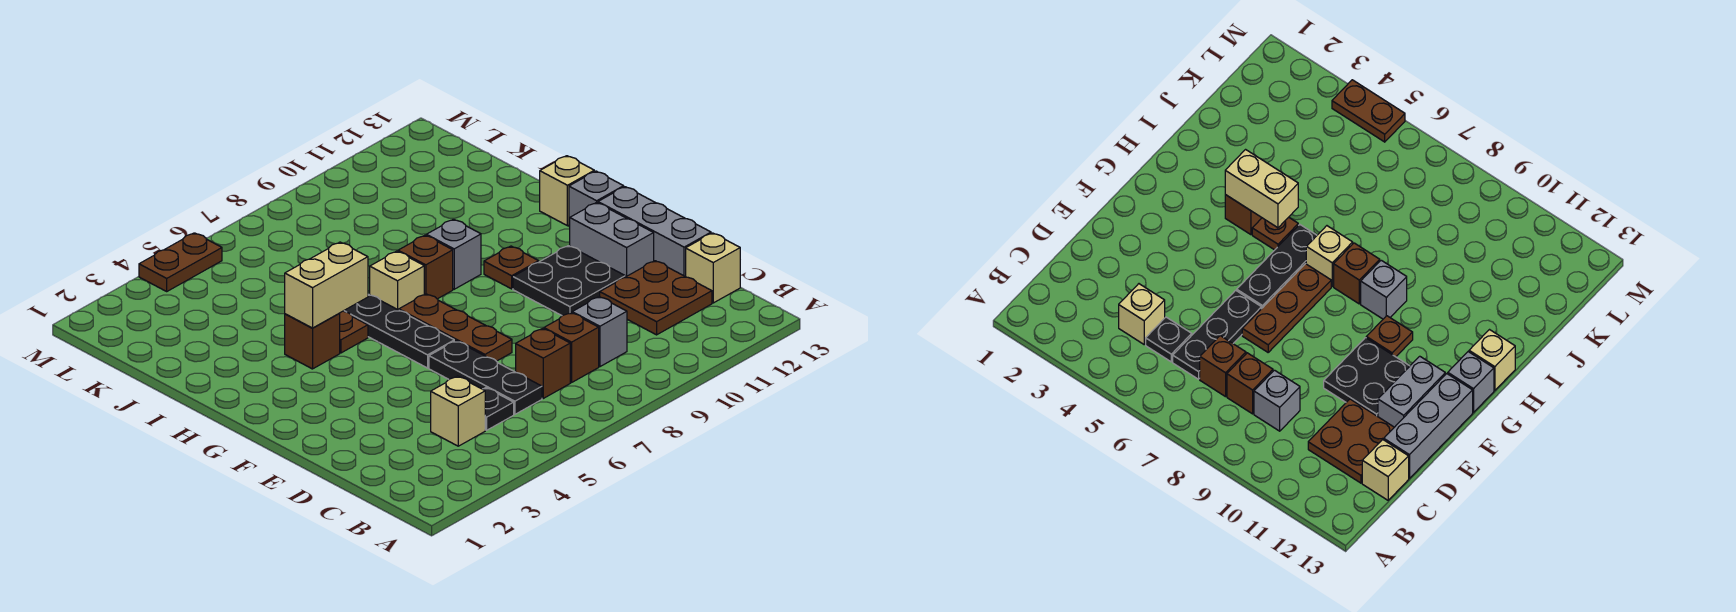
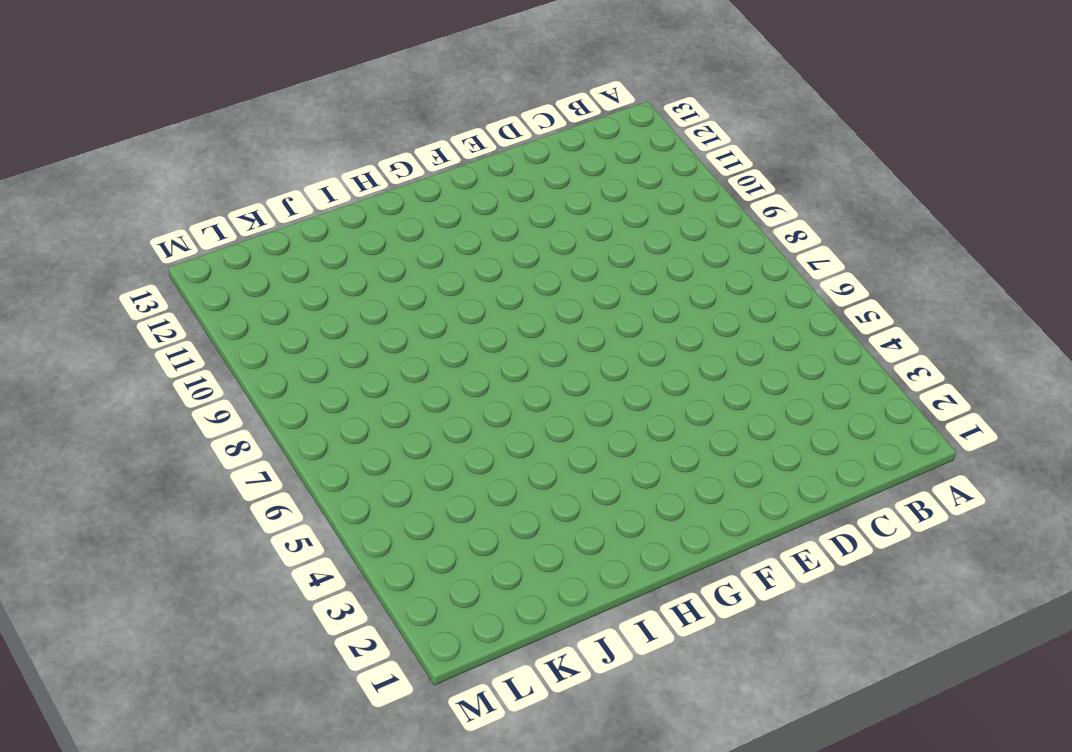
none -> tan 1x1 brick [431,376,485,446]
none -> black 1x1 plate [483,388,514,430]
none -> black 1x3 plate [429,341,542,414]

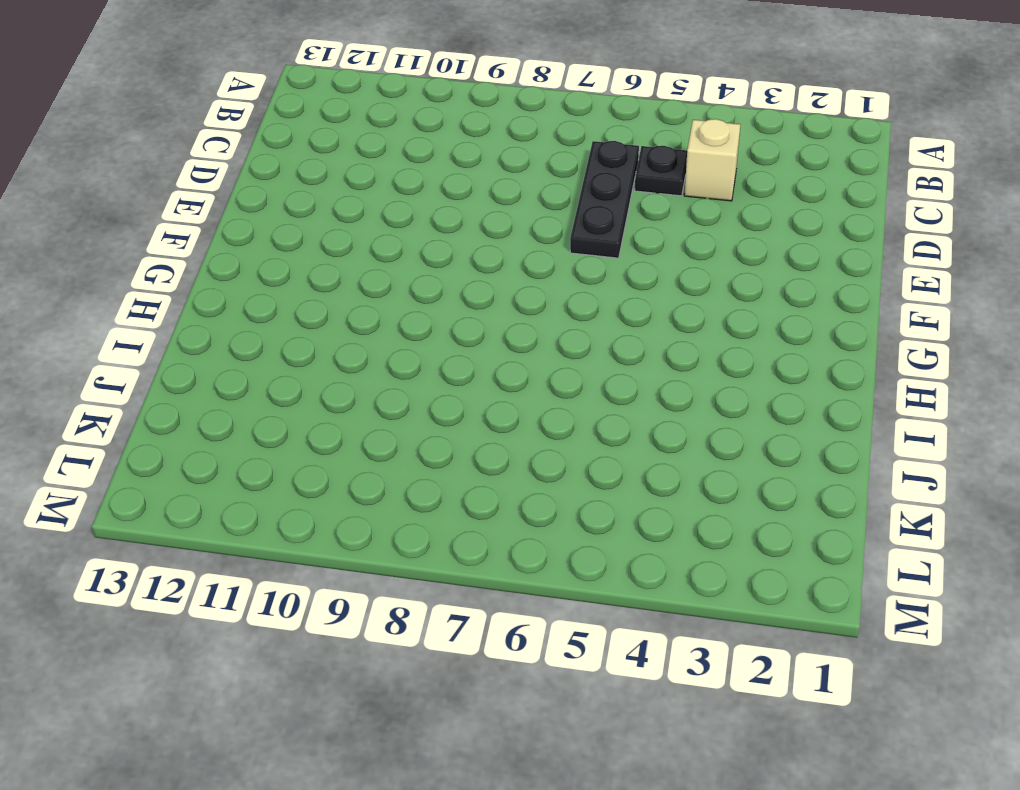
none -> brown 1x1 brick [516,329,570,398]
none -> brown 1x1 brick [544,313,599,383]
none -> grey 1x1 brick [572,297,627,367]

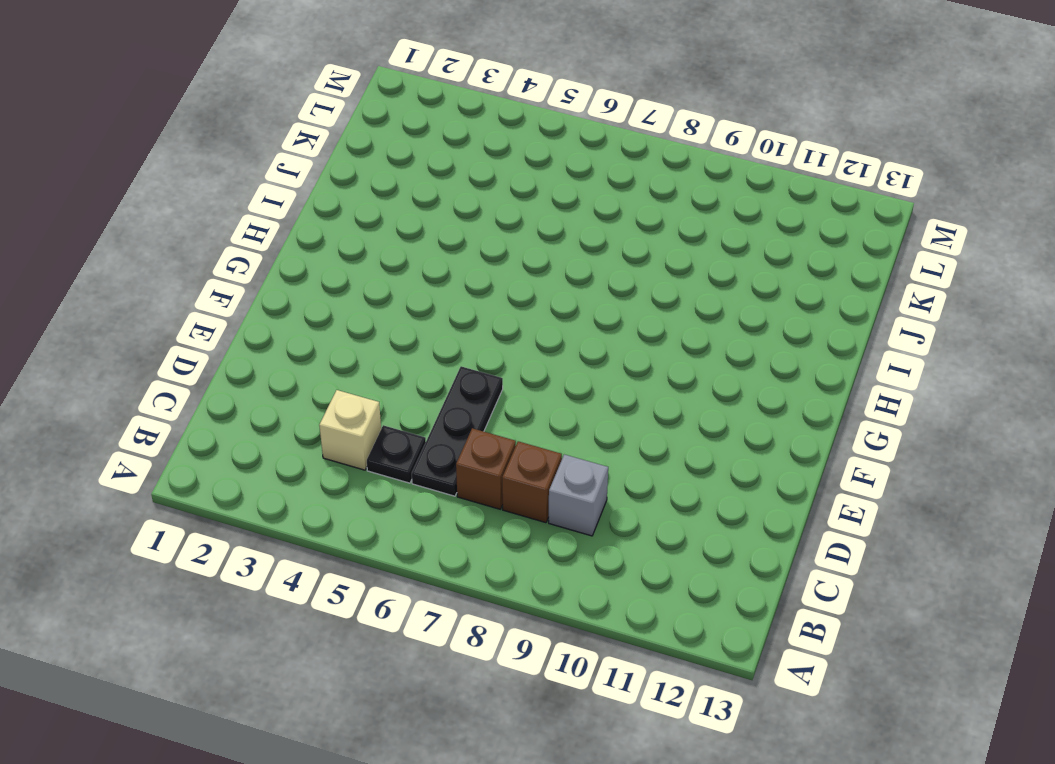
none -> brown 2x2 plate [600,261,712,335]
none -> tan 1x1 brick [686,233,740,303]
none -> grey 1x3 brick [598,187,711,277]

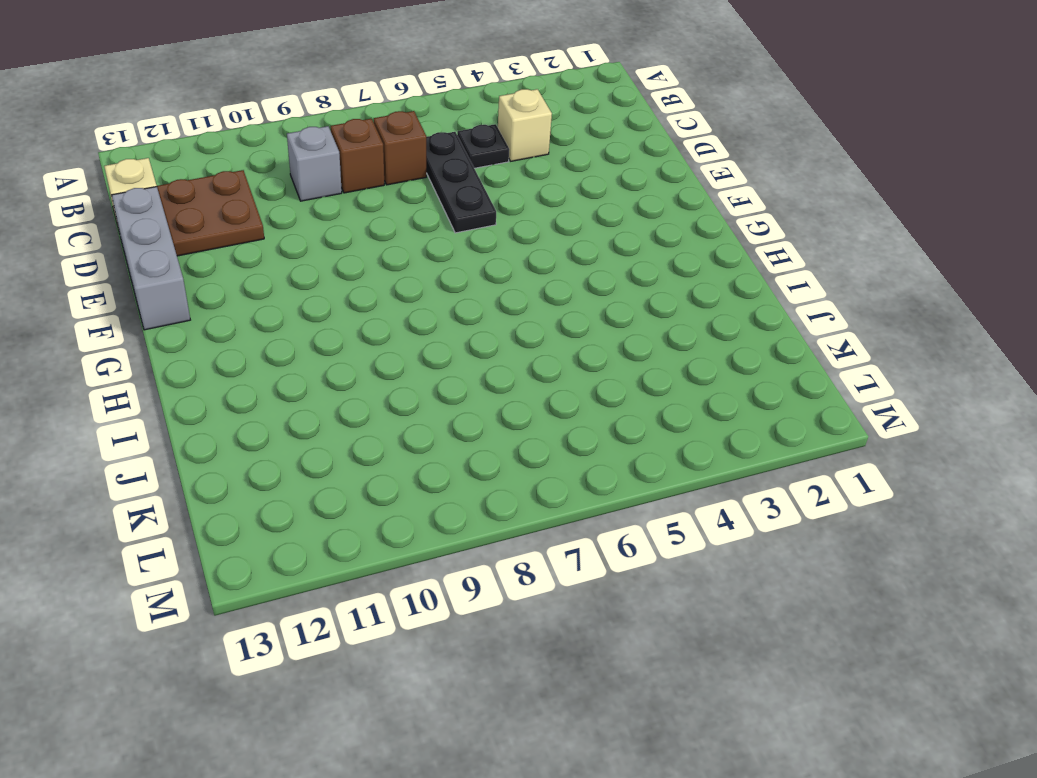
none -> brown 1x3 plate [399,294,512,361]
none -> black 2x2 plate [513,246,625,315]
none -> grey 1x2 brick [570,202,654,277]

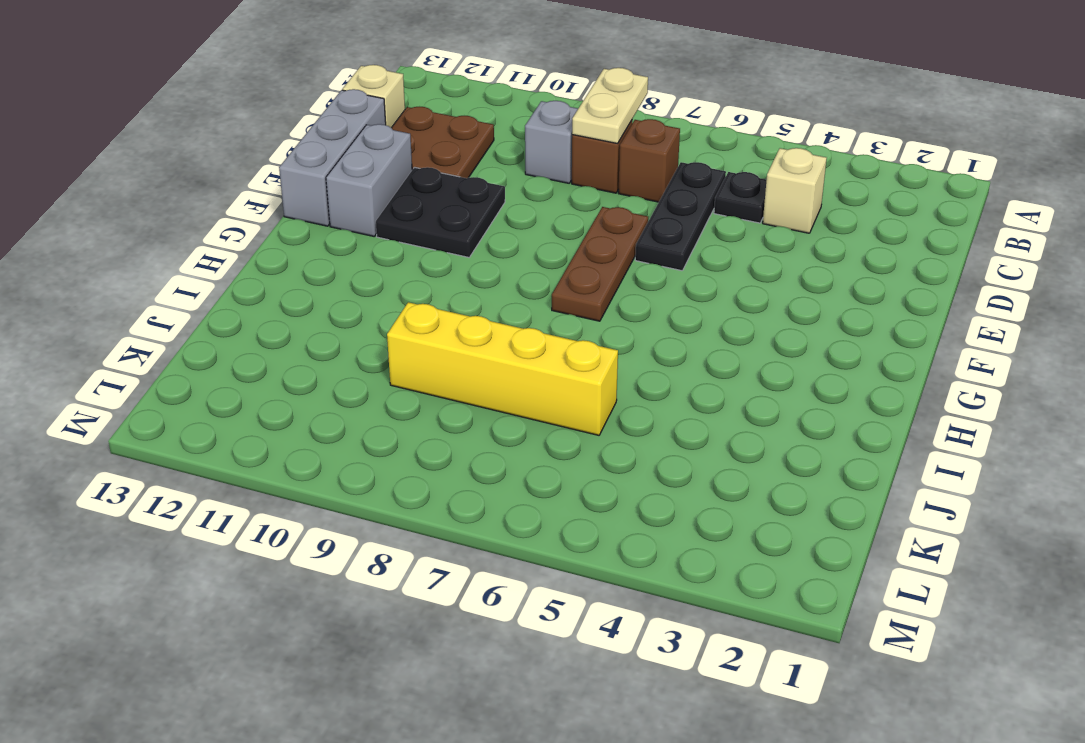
tan 1x2 plate [572,68,648,144] -> none
yellow 1x4 brick [387,302,618,435] -> none
none -> black 1x3 plate [344,294,454,368]
none -> brown 1x1 plate [484,246,539,289]
none -> grey 1x1 brick [569,171,624,227]

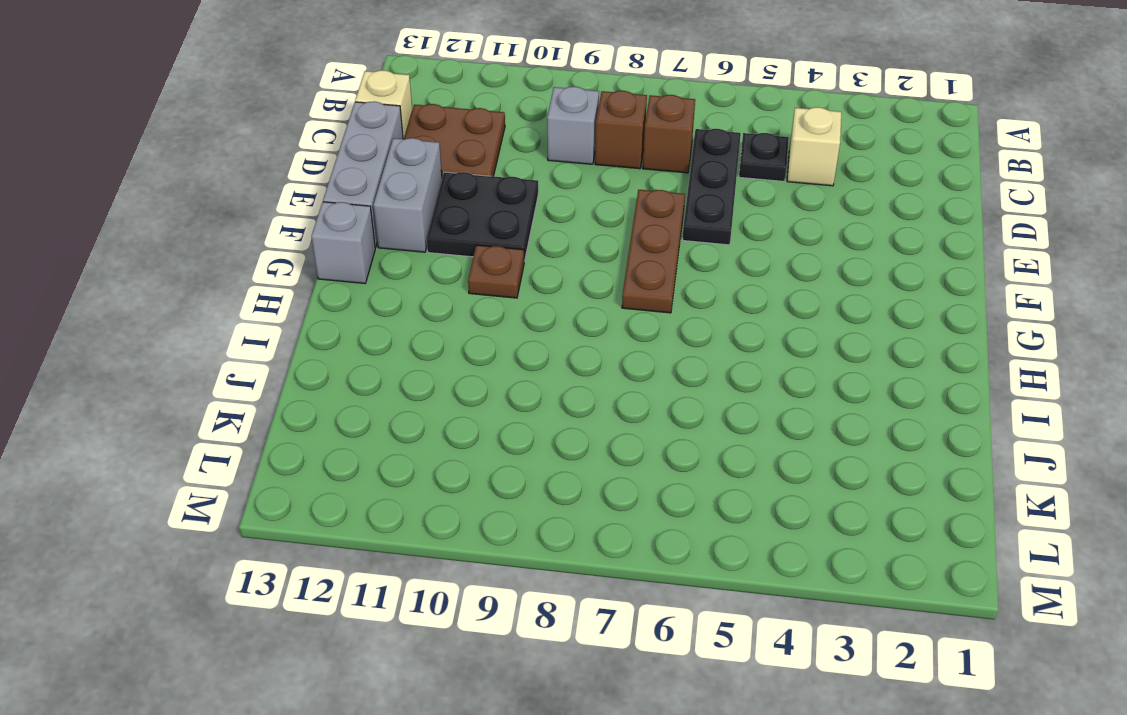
none -> black 1x3 plate [344,294,454,368]
none -> brown 1x1 brick [285,314,340,369]
none -> brown 1x1 plate [339,311,368,353]

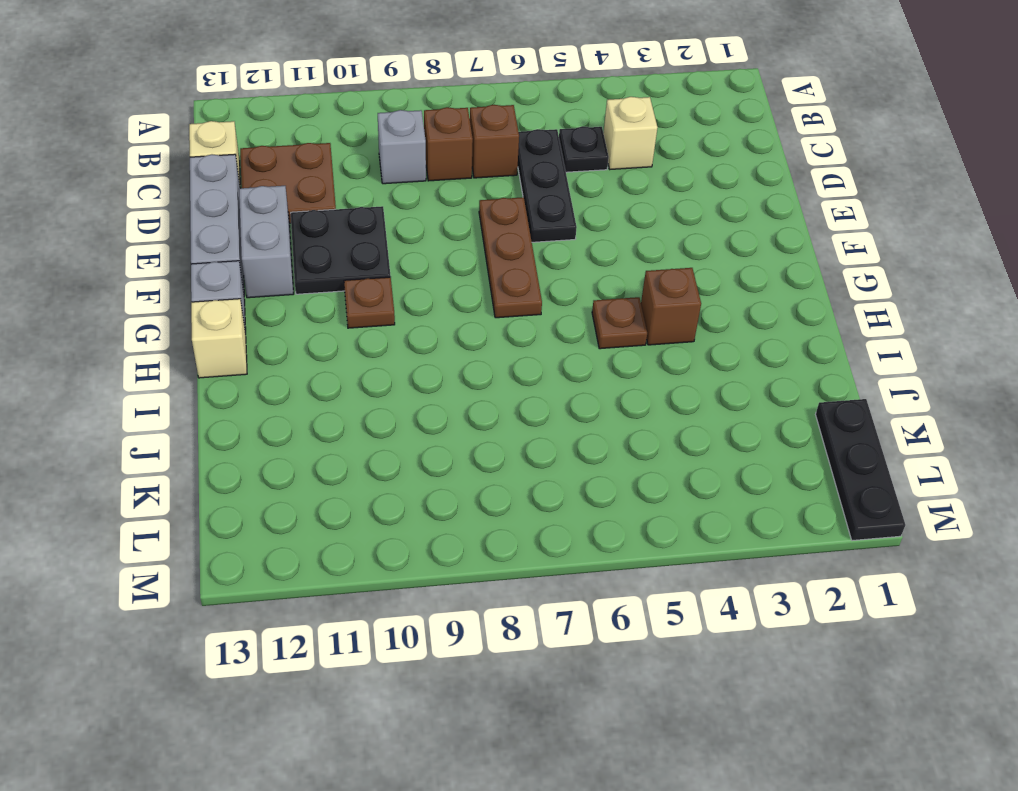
black 1x3 plate [816,399,905,541] -> black 1x3 plate moved to [344,294,454,368]
none -> tan 1x1 brick [370,251,424,310]
none -> brown 1x1 brick [398,235,453,299]
none -> grey 1x1 brick [426,219,481,289]

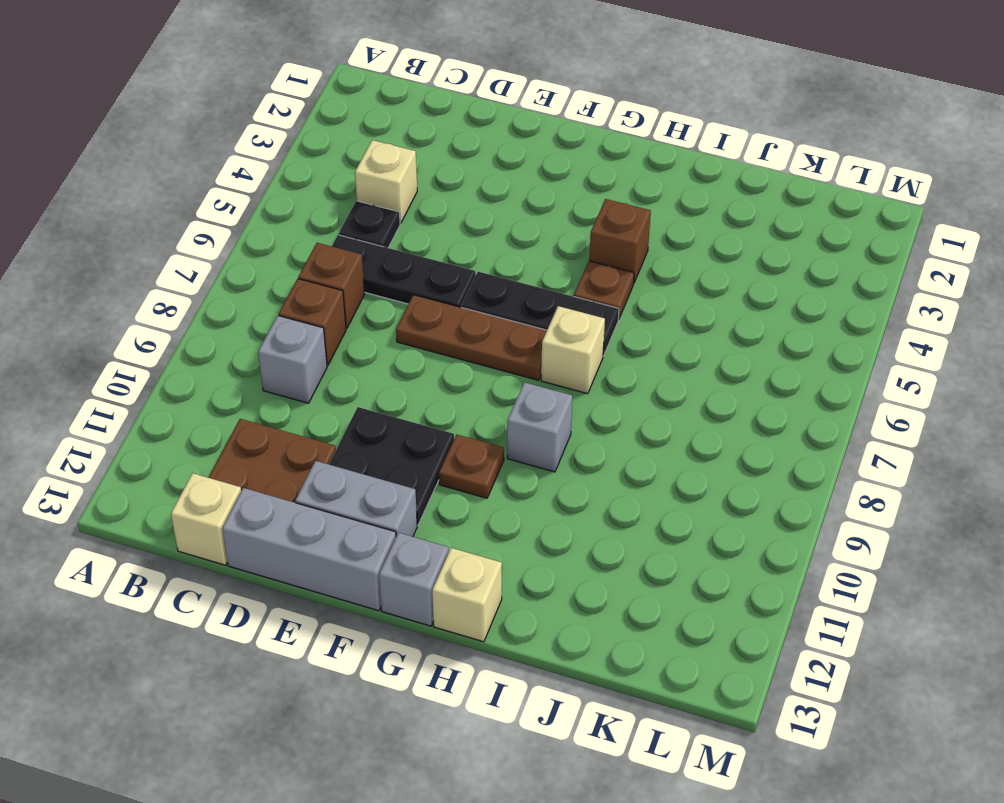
none -> brown 1x1 brick [398,235,453,299]
none -> brown 1x2 plate [139,233,222,291]
none -> tan 1x2 brick [285,242,368,328]

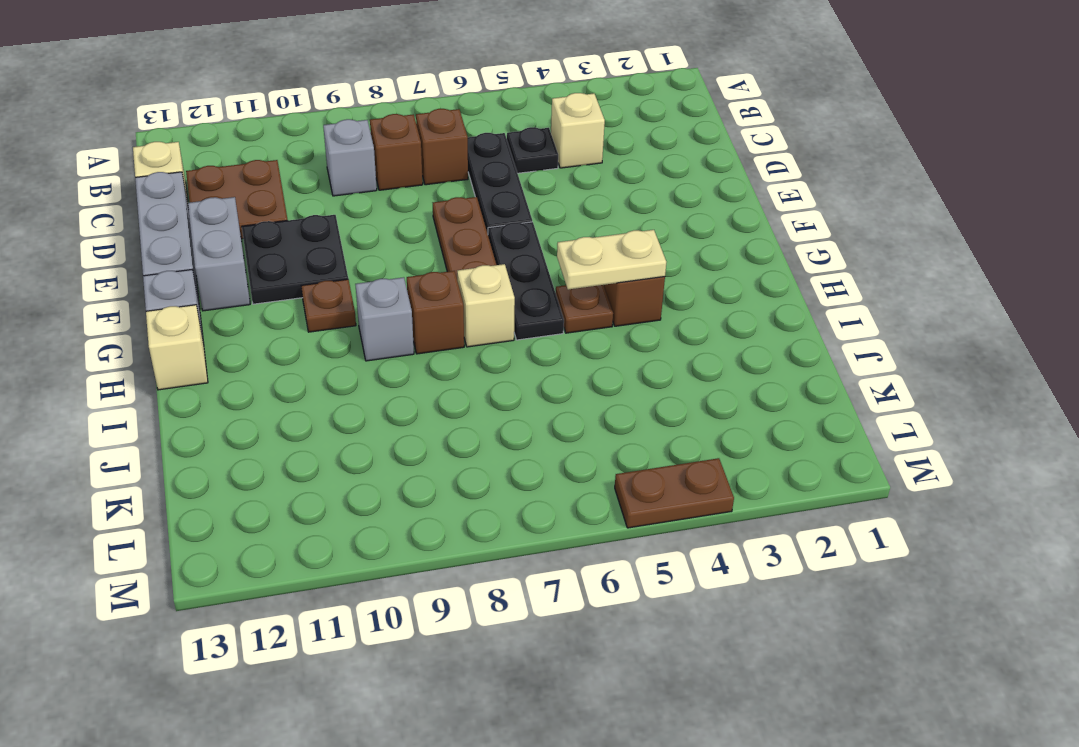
tan 1x2 plate [557,230,666,290] -> tan 1x2 brick [285,242,368,328]

